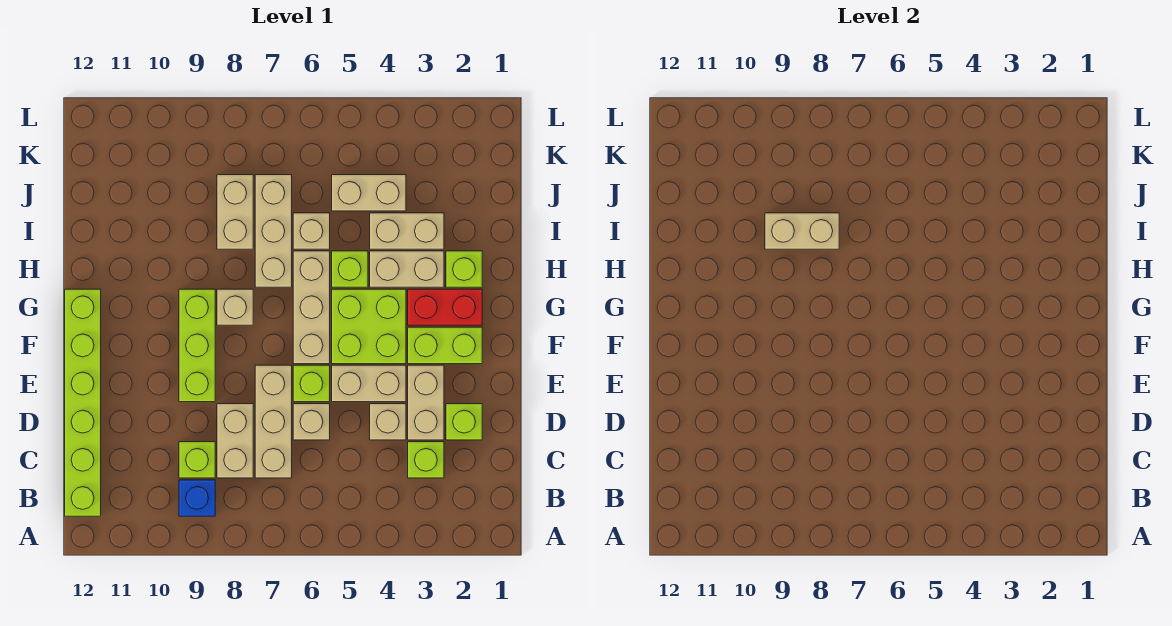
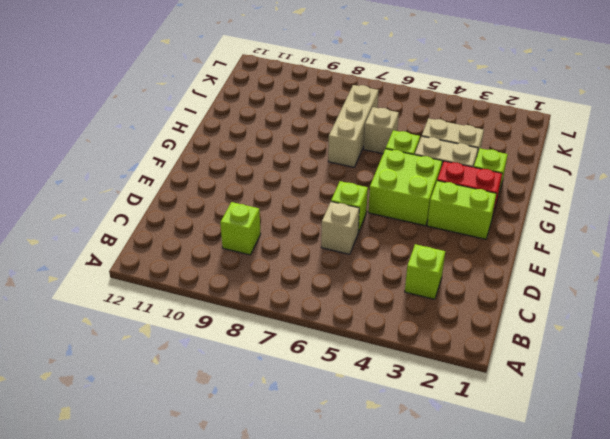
none -> blue 1x1 brick [179,480,215,516]
none -> lime 1x6 brick [65,289,101,516]
none -> tan 1x3 brick [255,365,292,478]

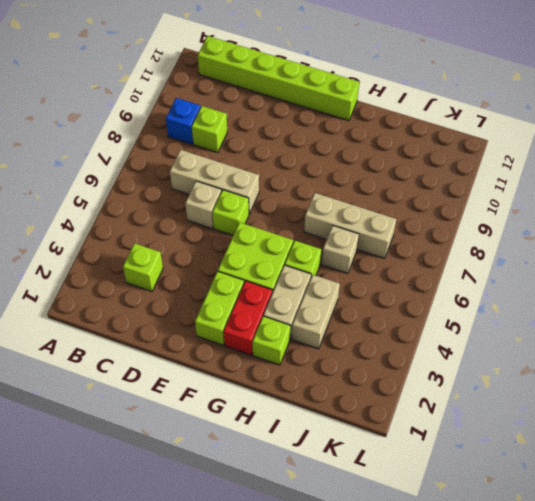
none -> tan 1x2 brick [217,404,253,478]
none -> lime 1x1 brick [446,404,482,440]
none -> tan 1x2 brick [408,365,444,440]

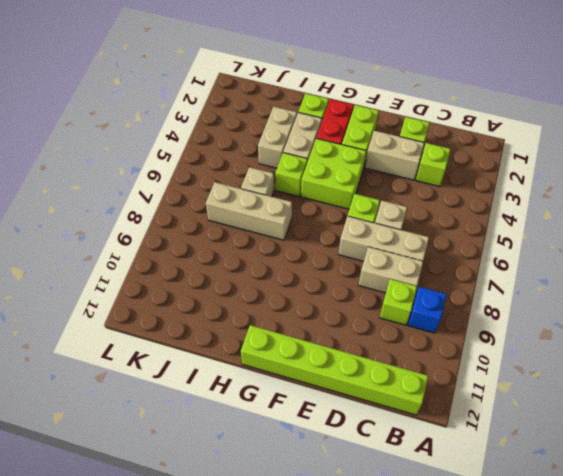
none -> tan 1x1 brick [370,404,406,440]
none -> tan 1x2 brick [332,365,406,402]
none -> lime 1x3 brick [179,289,215,402]

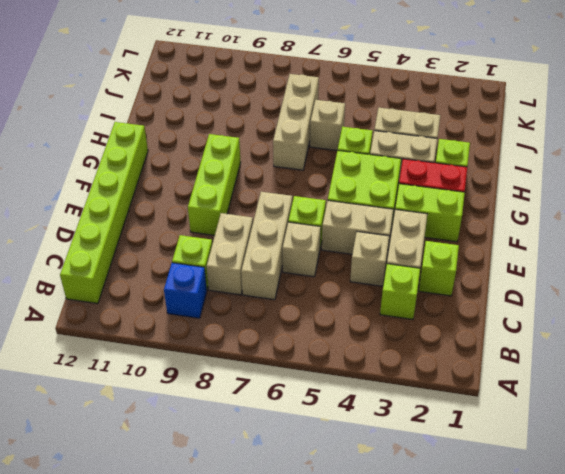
none -> tan 1x3 brick [293,251,330,364]
none -> tan 1x1 brick [217,289,253,325]
none -> tan 1x2 brick [217,175,253,249]

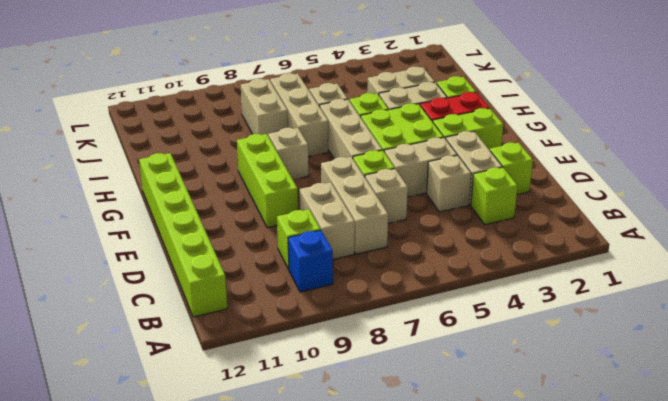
none -> tan 1x2 brick [332,175,406,211]
none -> tan 1x2 brick [765,213,839,249]

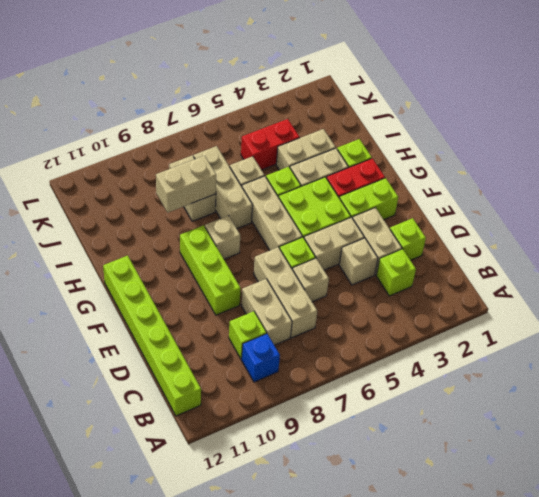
red 1x2 brick [241,119,300,170] -> tan 1x2 brick [332,175,406,211]

